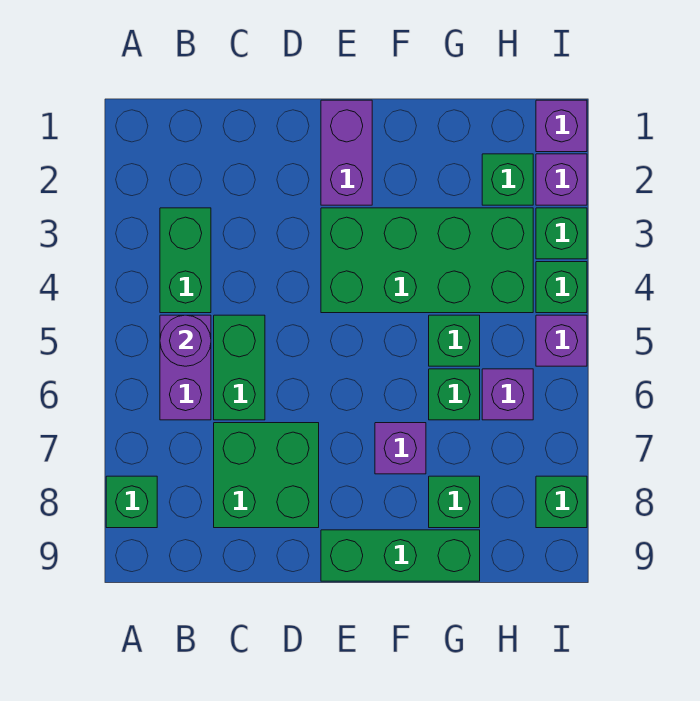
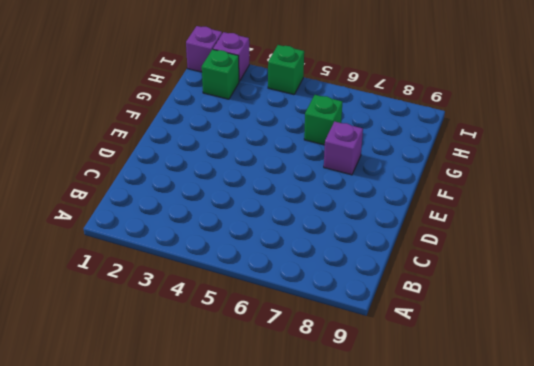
none -> green 1x1 brick [106,476,157,528]
none -> green 1x2 brick [160,208,211,313]
none -> purple 1x2 brick [160,315,211,420]

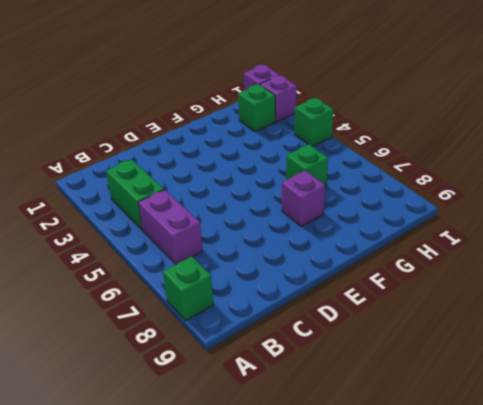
none -> green 1x2 brick [214,315,265,420]
none -> green 2x2 brick [214,423,319,528]
none -> purple 1x2 brick [321,100,372,205]

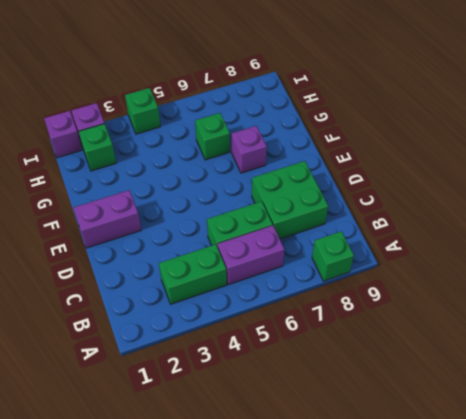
none -> green 2x4 brick [321,208,533,313]
none -> green 1x3 brick [321,530,480,581]
none -> green 1x1 brick [429,315,480,366]

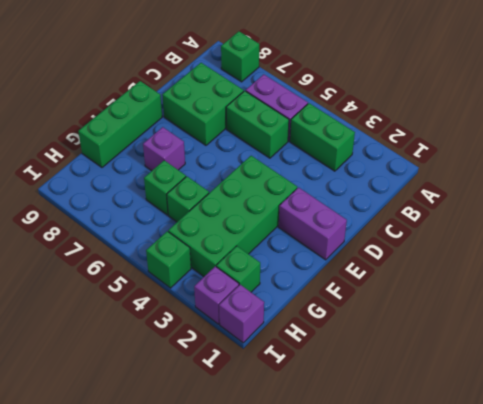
none -> green 1x1 brick [429,476,480,528]
none -> purple 1x1 brick [482,369,533,420]
none -> green 1x1 brick [536,208,587,259]

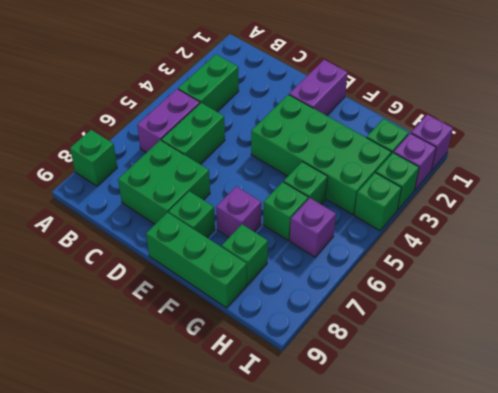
green 1x1 brick [169,191,215,238] -> green 1x1 brick moved to [536,476,587,528]
none -> purple 1x1 brick [536,315,587,366]
none -> purple 1x1 round brick [160,315,211,366]

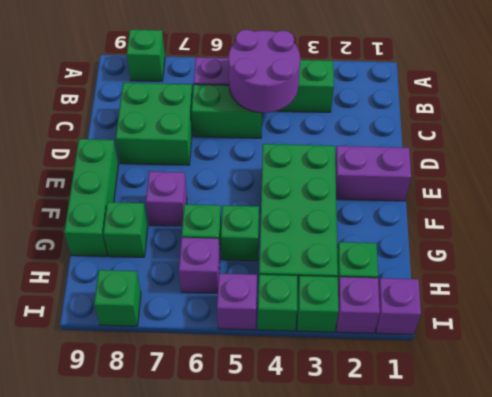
purple 2x2 round brick [228,30,300,113] -> purple 1x1 round brick [160,315,211,366]

